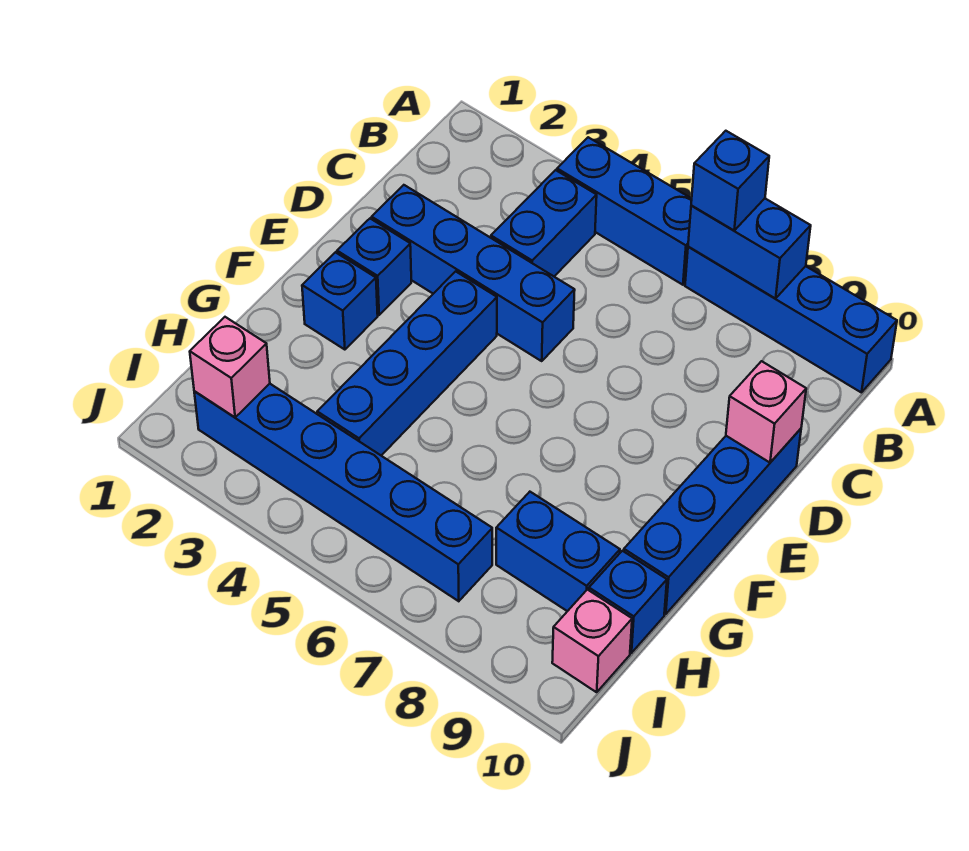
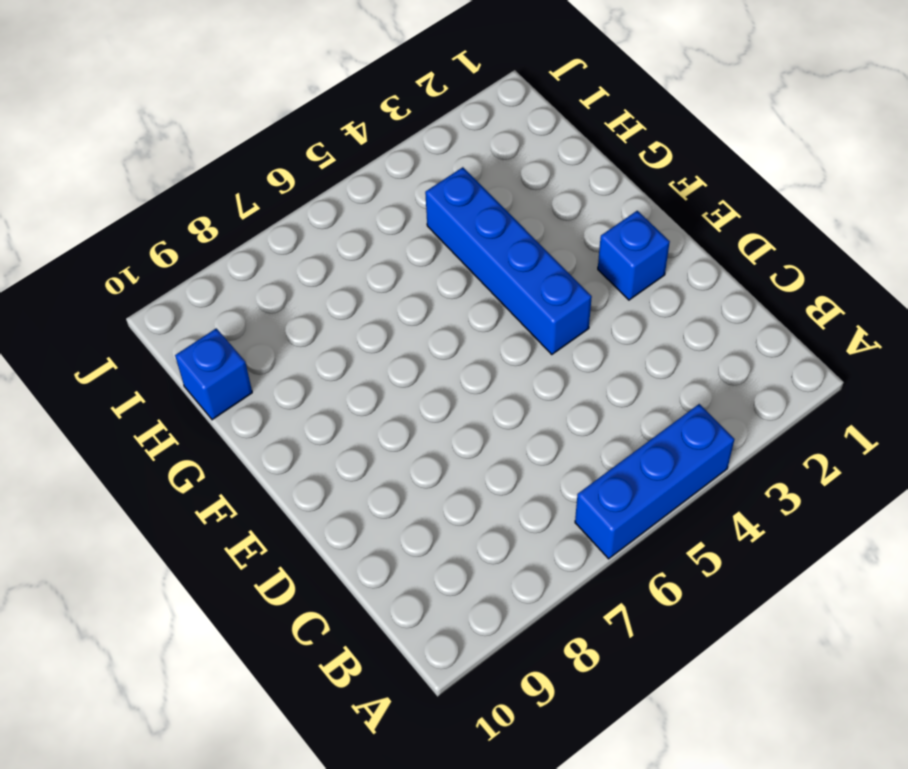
none -> blue 1x4 brick [685,247,897,393]
none -> blue 1x2 brick [491,170,597,276]
none -> blue 1x4 brick [372,185,575,361]

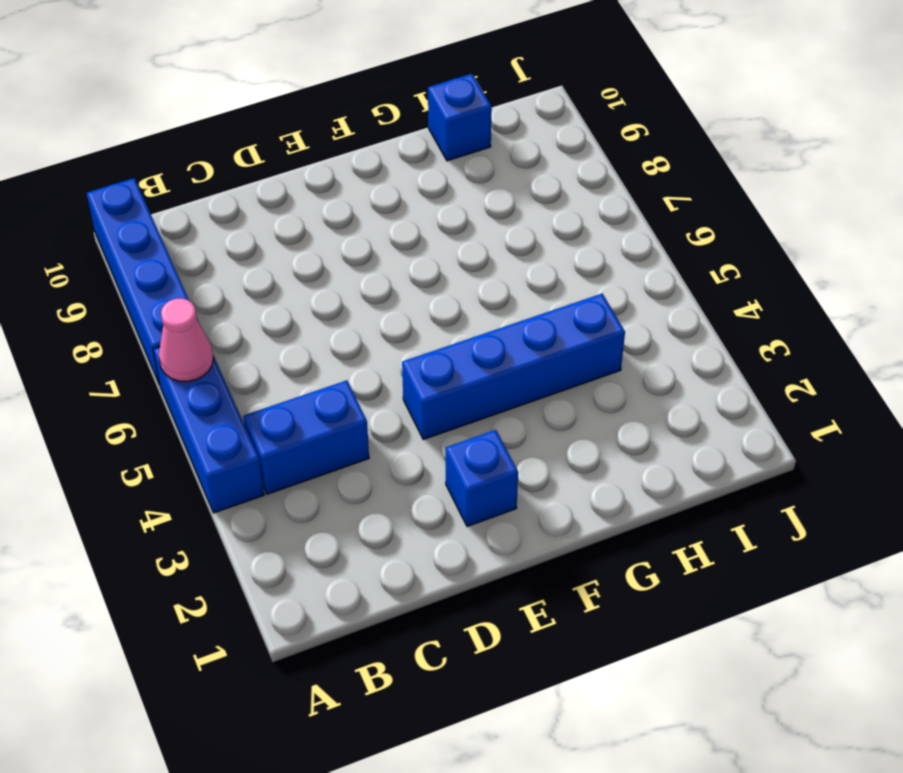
pink 1x1 cone [159,298,213,382] -> none
none -> blue 1x4 brick [372,185,575,361]
none -> blue 1x4 brick [624,429,801,614]
none -> blue 1x1 brick [302,252,378,350]

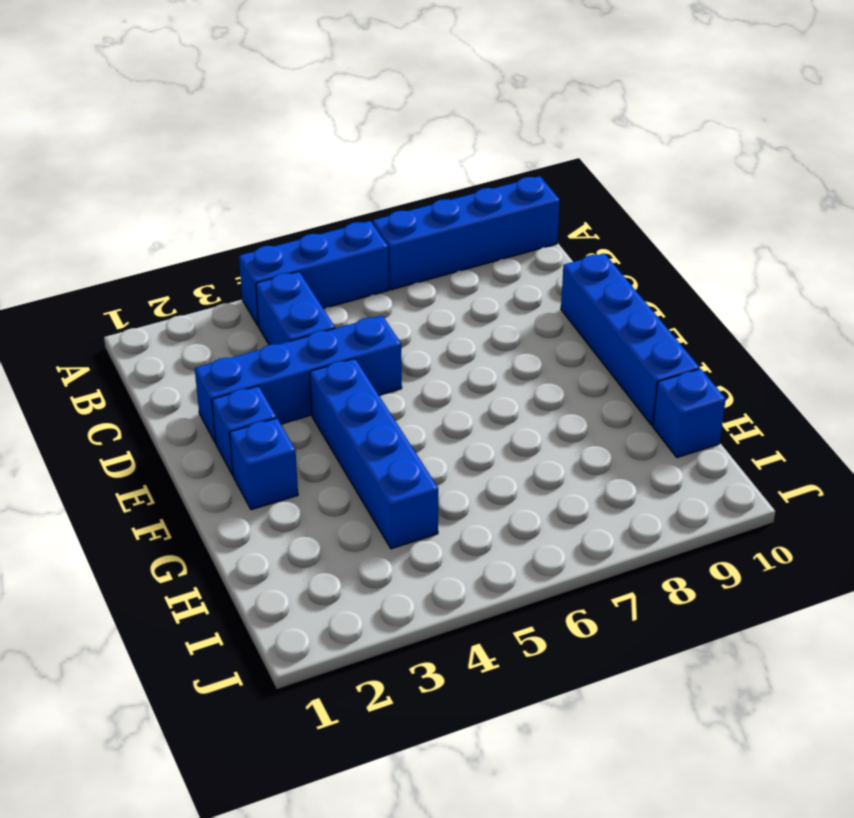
none -> blue 1x2 brick [496,492,620,611]
none -> blue 1x6 brick [194,384,492,601]
none -> pink 1x1 brick [552,590,632,692]

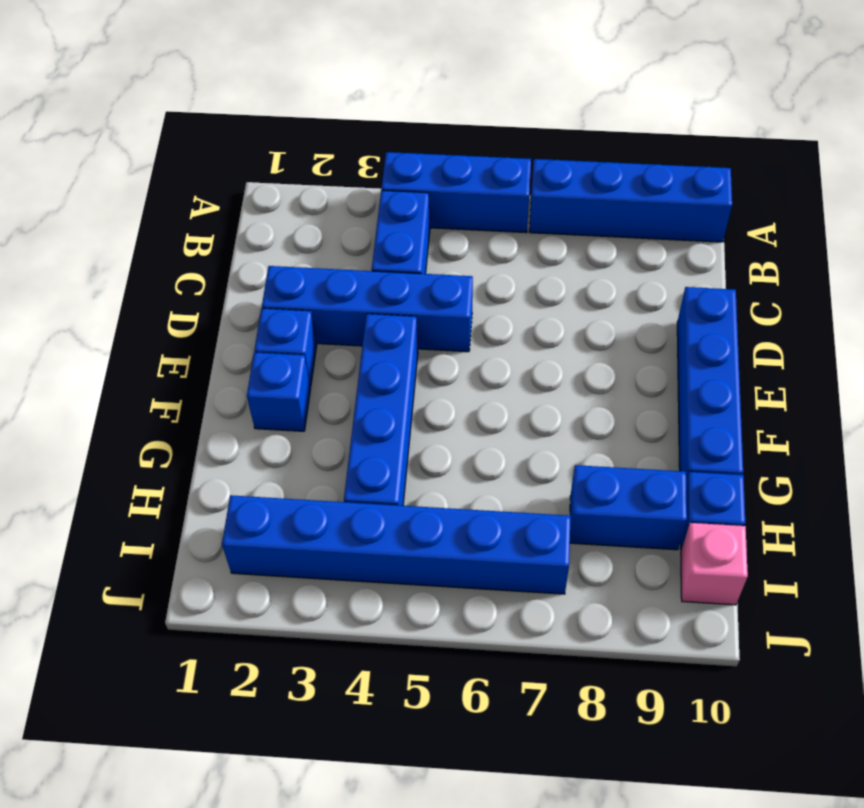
none -> blue 1x2 brick [688,199,811,299]
none -> pink 1x1 brick [726,361,806,463]
none -> pink 1x1 brick [190,317,270,417]

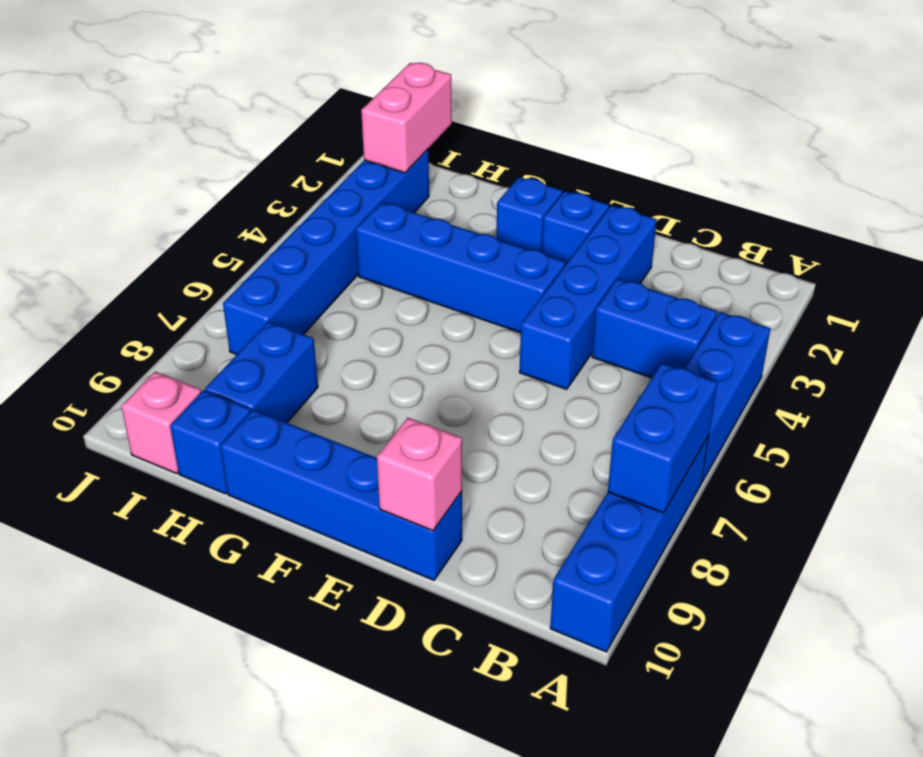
pink 1x2 brick [361,63,452,173] -> pink 1x1 brick [190,317,270,417]
none -> blue 1x1 brick [691,131,769,230]

